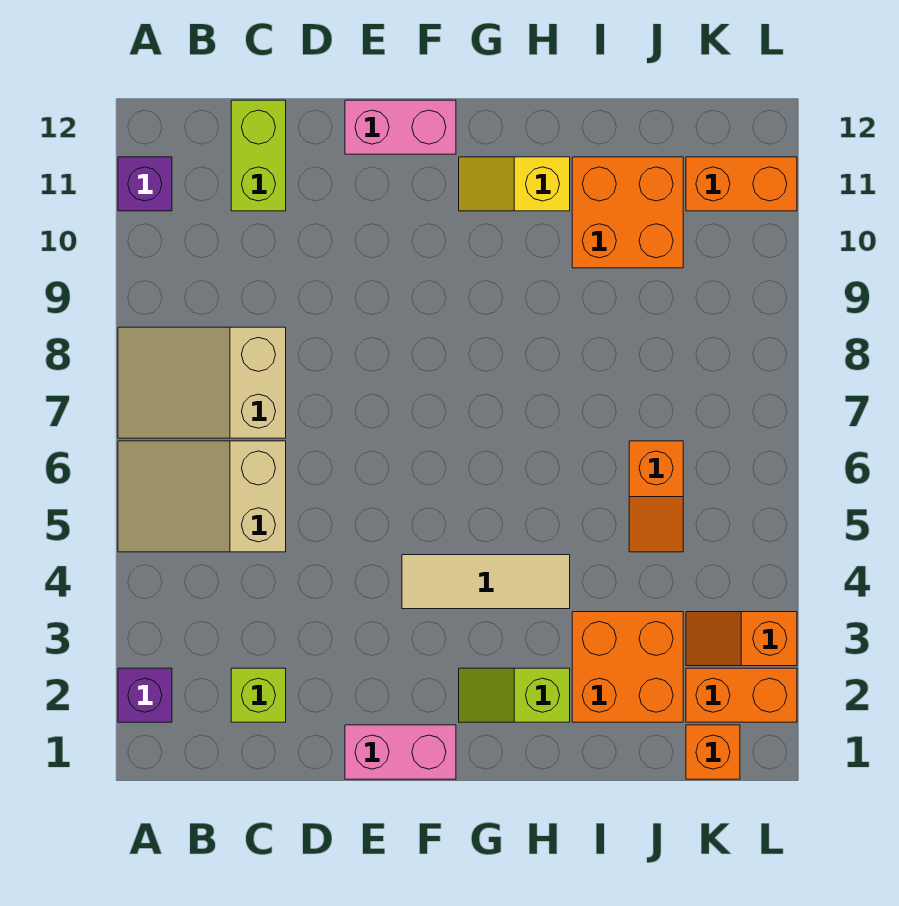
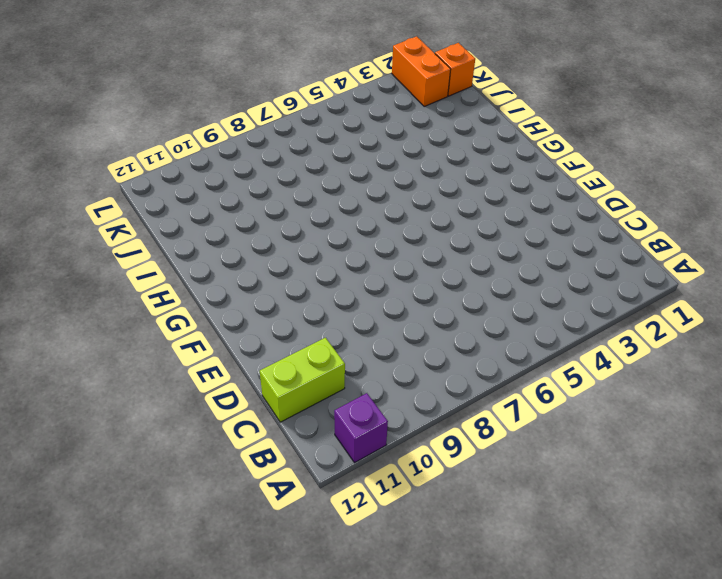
none -> purple 1x1 brick [118,668,172,722]
none -> tan 2x3 slope [118,441,286,552]
none -> tan 2x3 slope [118,327,286,438]

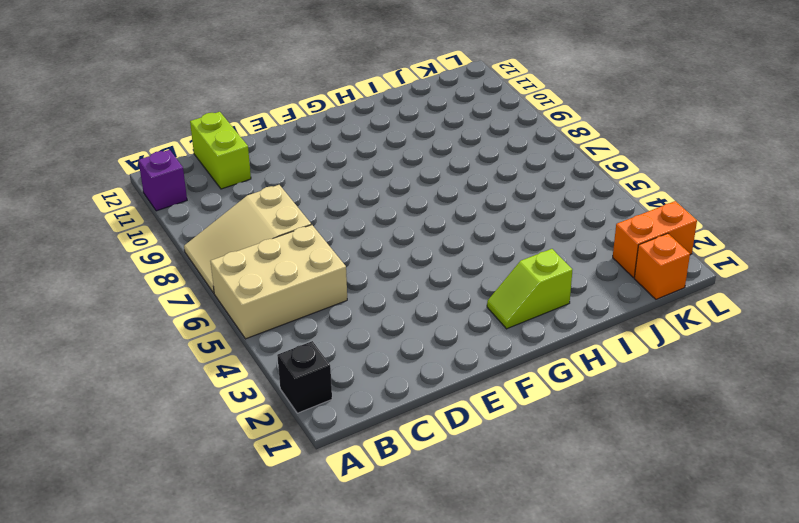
black 1x1 brick [277,341,332,413] -> purple 1x1 brick [118,668,172,722]
tan 2x3 brick [210,225,347,339] -> tan 2x3 slope [118,441,286,552]
none -> lime 1x1 brick [231,668,286,722]
none -> pink 1x2 brick [345,725,456,779]
none -> pink 1x2 brick [345,100,456,154]

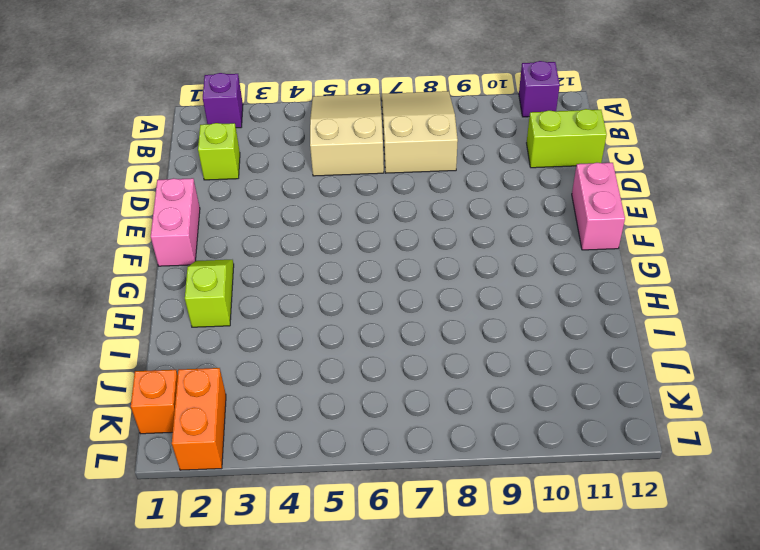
none -> tan 1x3 tile [402,555,570,609]
none -> yellow 1x2 slope [459,157,570,211]
none -> orange 2x2 brick [572,612,683,722]

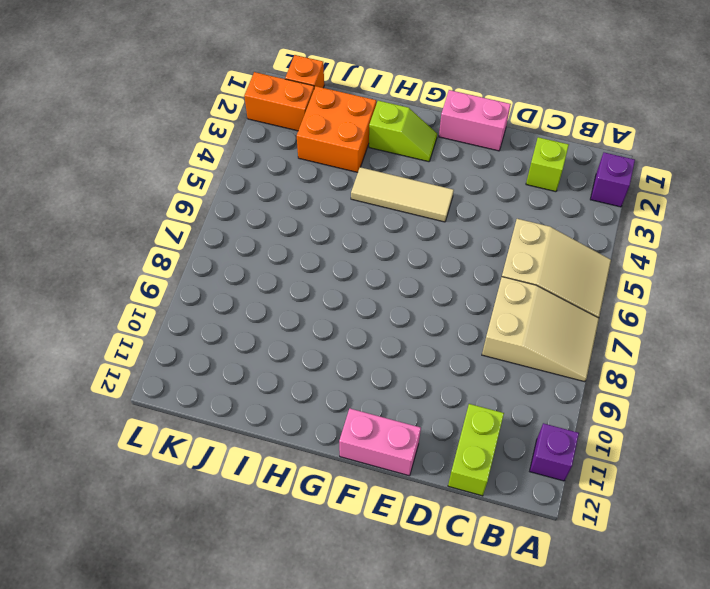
none -> yellow 1x2 slope [459,157,570,211]
none -> orange 2x2 brick [572,157,683,268]
none -> orange 1x2 slope [629,441,683,552]

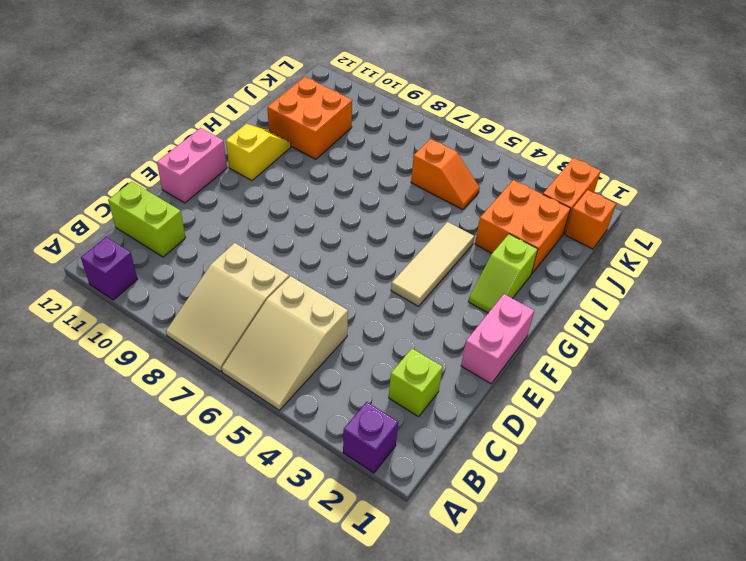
yellow 1x2 slope [226,124,291,181] -> yellow 1x2 slope turned to [459,157,570,211]
none -> orange 1x2 slope [686,612,797,666]
none -> orange 1x2 brick [686,157,797,211]

